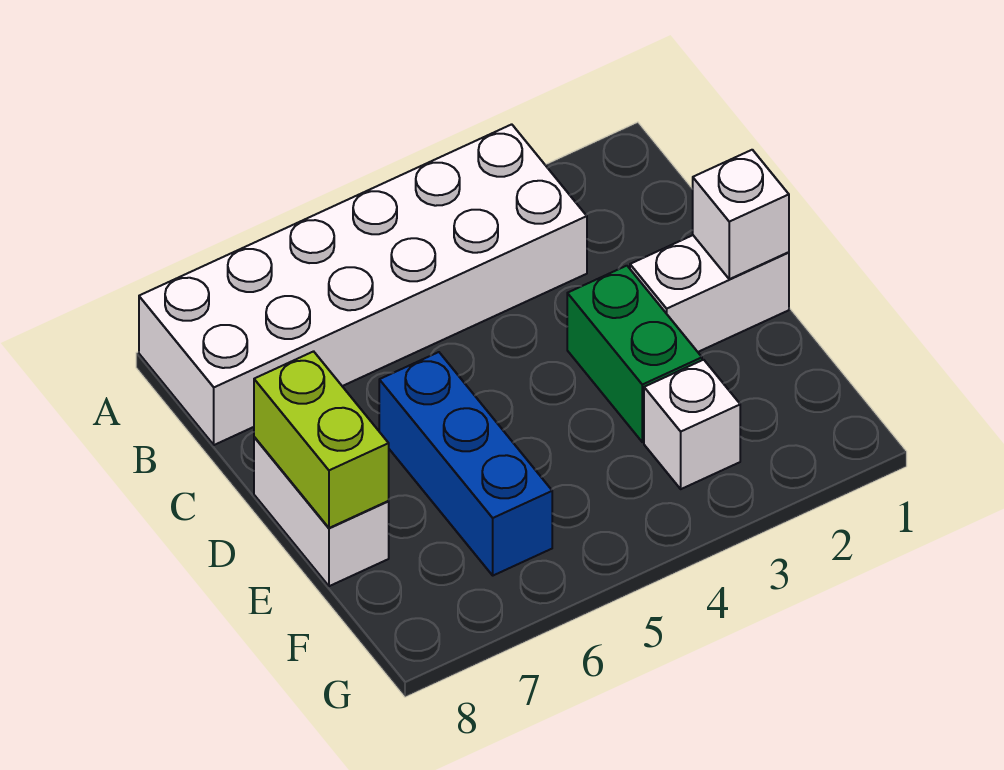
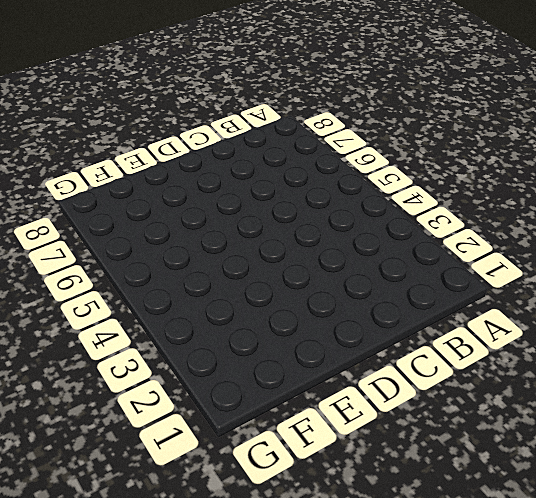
none -> white 2x6 brick [139,124,587,445]
none -> white 1x2 brick [630,235,789,352]

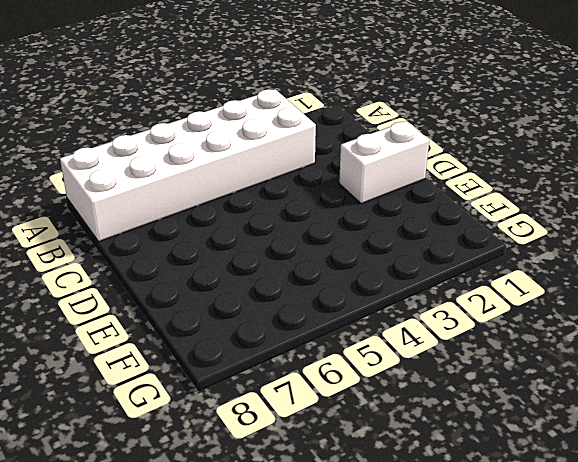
none -> green 1x2 brick [567,266,702,442]
none -> blue 1x3 brick [379,352,552,576]

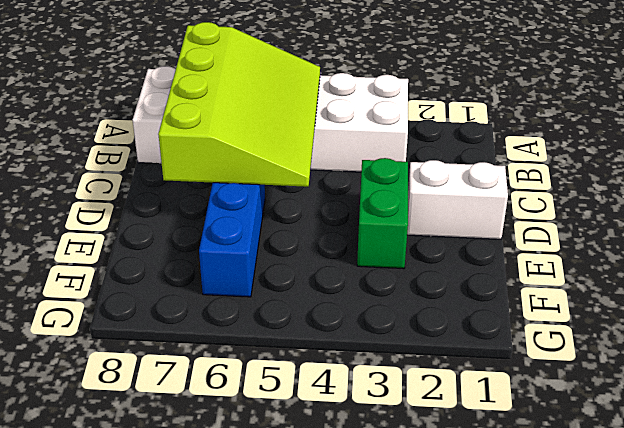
lime 3x4 slope [158,22,320,187] -> none
none -> white 1x2 brick [254,437,389,586]
none -> white 1x1 brick [644,360,740,489]

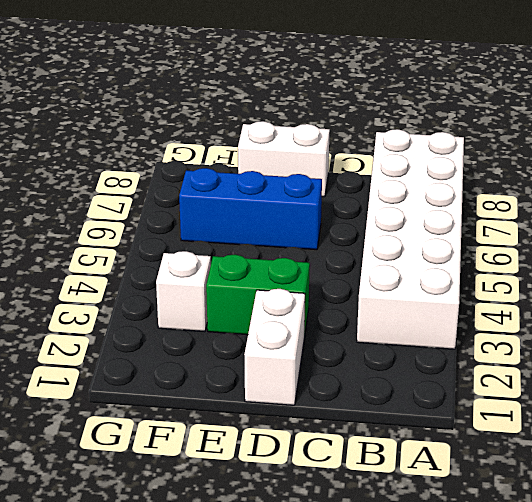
none -> white 1x1 brick [693,150,789,279]
none -> lime 1x2 brick [254,351,389,528]

